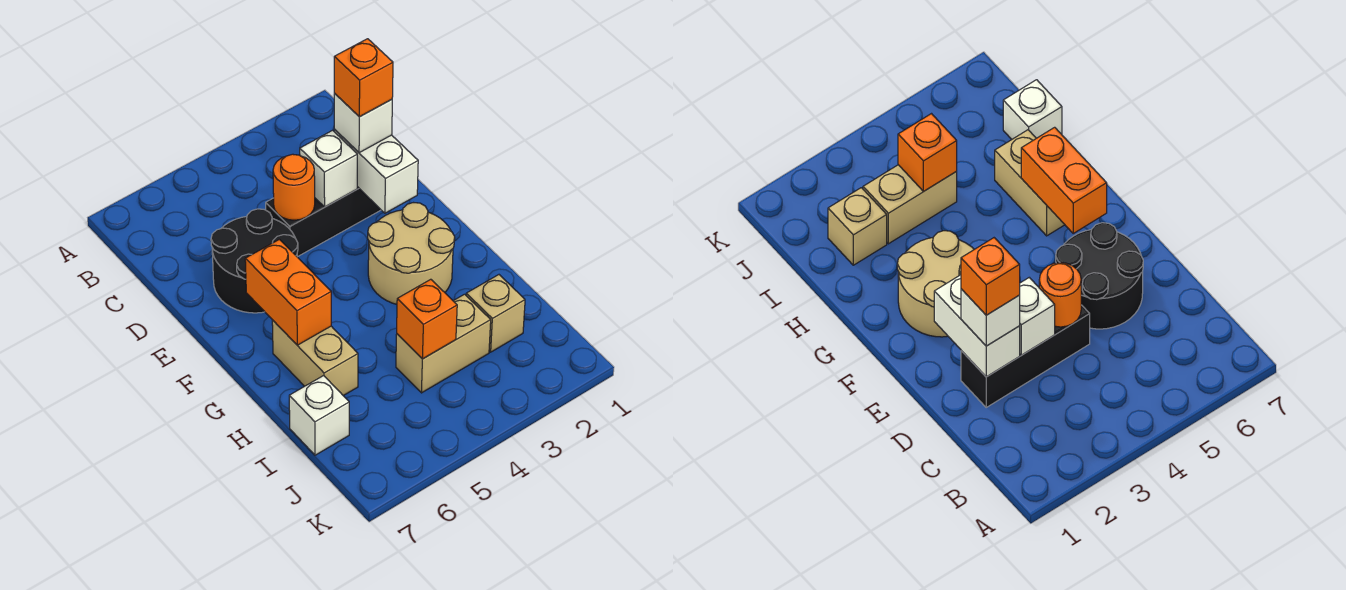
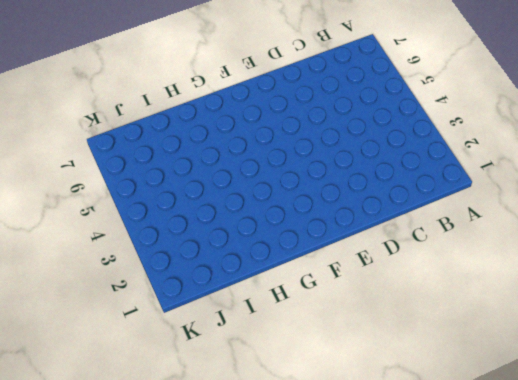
none -> black 1x3 brick [266,187,381,257]
none -> black 2x2 round brick [211,209,298,313]
none -> tan 2x2 round brick [368,203,455,304]

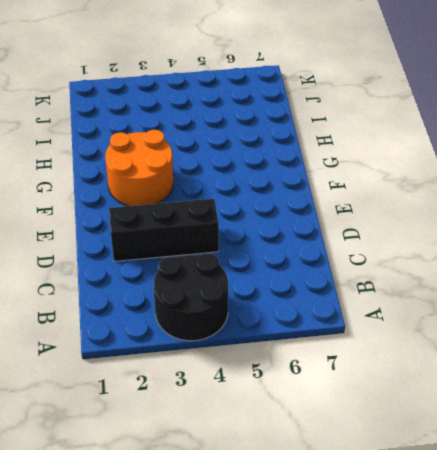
black 2x2 round brick [154,253,228,341] -> black 2x2 round brick moved to [211,209,298,313]
orange 2x2 round brick [105,130,173,206] -> tan 2x2 round brick [368,203,455,304]
none -> tan 1x2 brick [272,320,358,396]
none -> tan 1x1 brick [466,275,525,352]
none -> tan 1x2 brick [396,294,491,393]

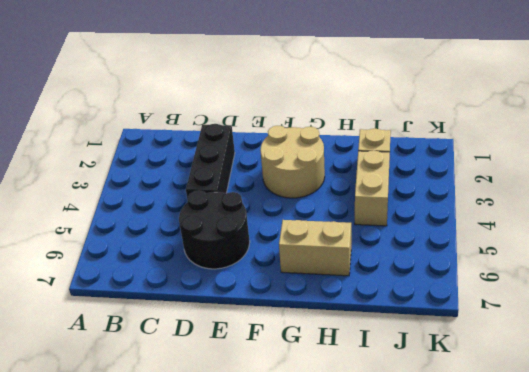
none -> white 1x1 brick [289,376,349,455]
none -> white 1x2 brick [334,130,418,213]
none -> white 1x1 brick [300,130,357,207]

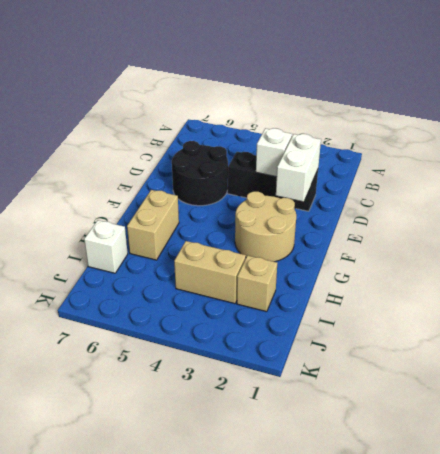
none -> orange 1x1 round brick [273,154,315,220]
none -> orange 1x2 brick [245,239,331,345]
none -> orange 1x1 brick [397,279,457,359]

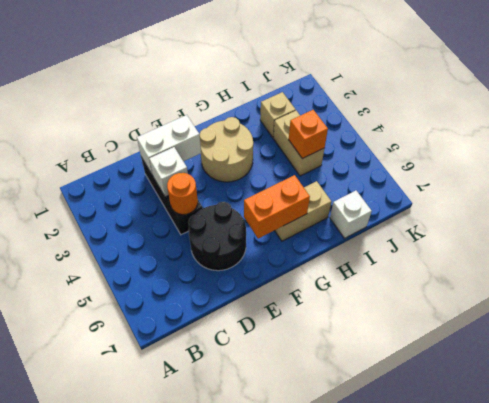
none -> white 1x1 brick [334,93,392,153]
none -> orange 1x1 brick [334,39,393,117]

